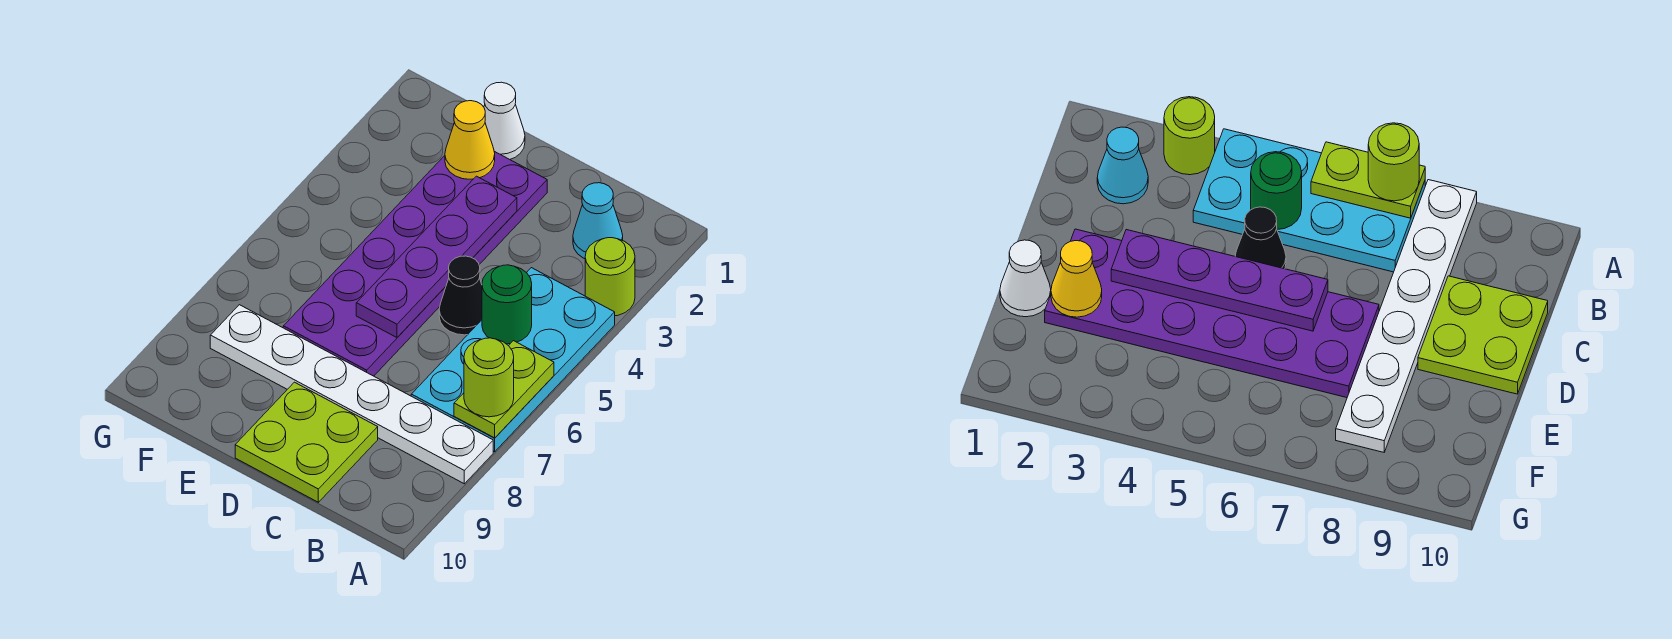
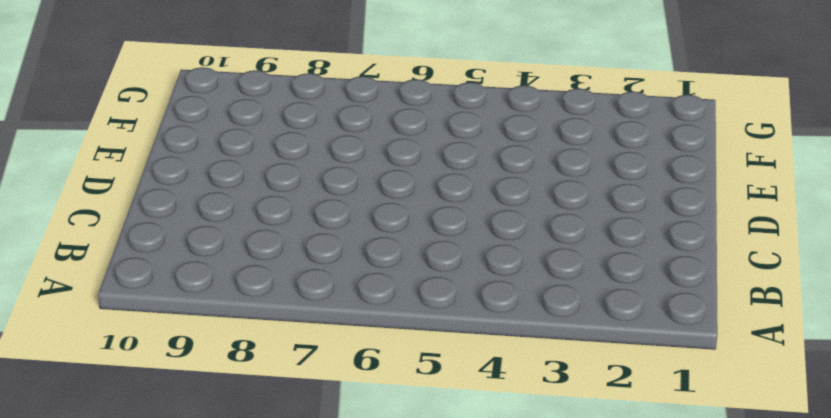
none -> lime 1x1 round brick [585,238,635,316]
none -> cyan 2x4 plate [411,268,615,452]
none -> white 1x6 plate [210,305,493,484]

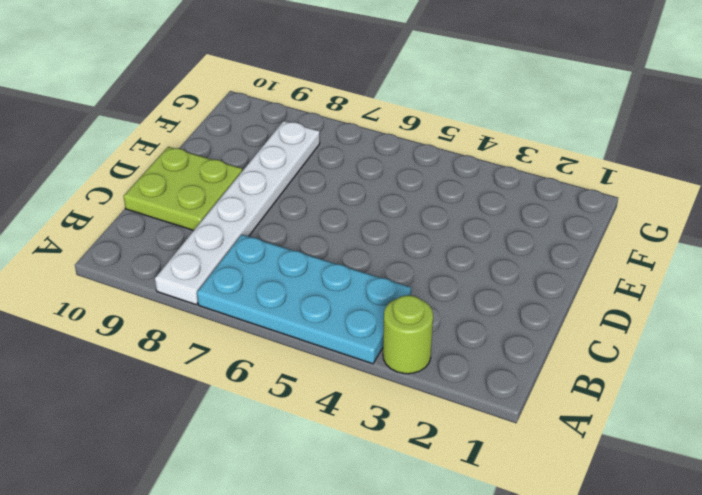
none -> cyan 1x1 cone [573,183,623,259]
none -> black 1x1 cone [439,256,482,335]
none -> purple 2x6 plate [283,152,547,376]

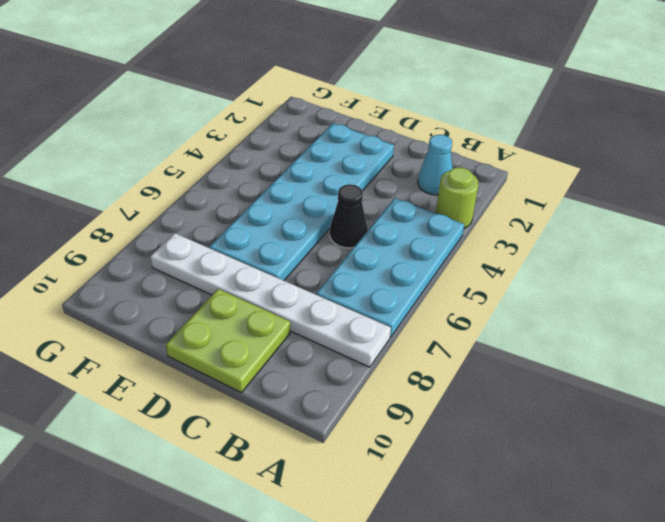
cyan 2x6 plate [209,123,394,281] -> purple 2x6 plate [283,152,547,376]
none -> white 1x1 cone [484,82,525,159]
none -> lime 1x2 plate [454,341,554,438]
none -> green 1x1 round brick [482,265,532,344]

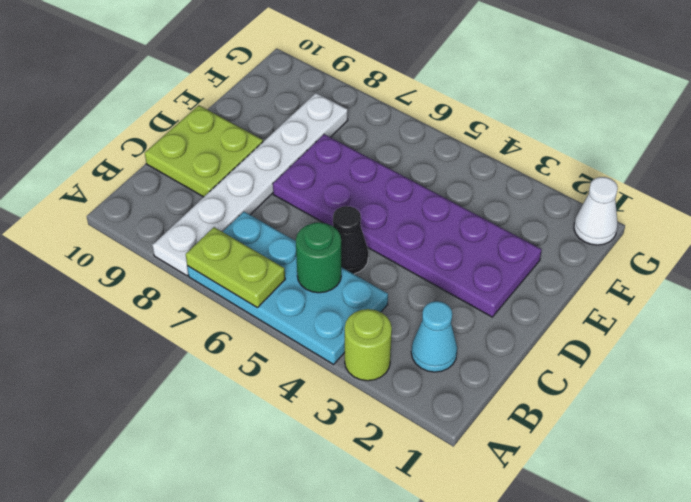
white 1x1 cone [574,177,618,245] -> white 1x1 cone moved to [484,82,525,159]
none -> purple 1x4 plate [356,176,517,337]
none -> yellow 1x1 cone [445,101,495,179]
none -> lime 1x1 round brick [464,338,514,417]

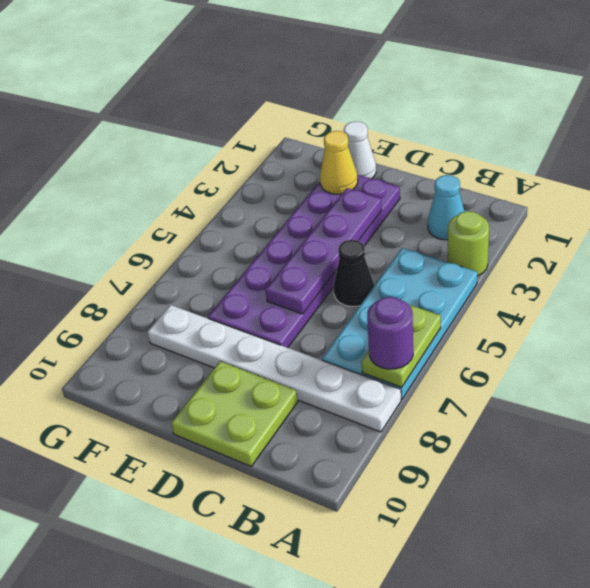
purple 1x1 round brick [367,297,413,369] -> lime 1x1 round brick [464,338,514,417]
none -> green 1x1 round brick [482,265,532,344]

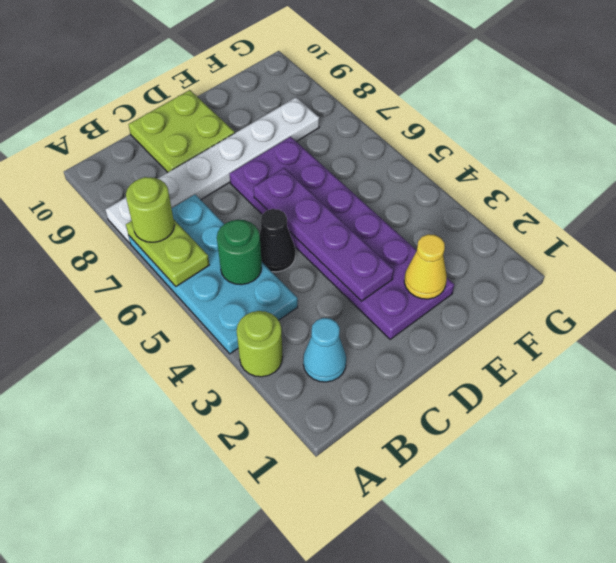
none -> white 1x1 cone [484,82,525,159]

